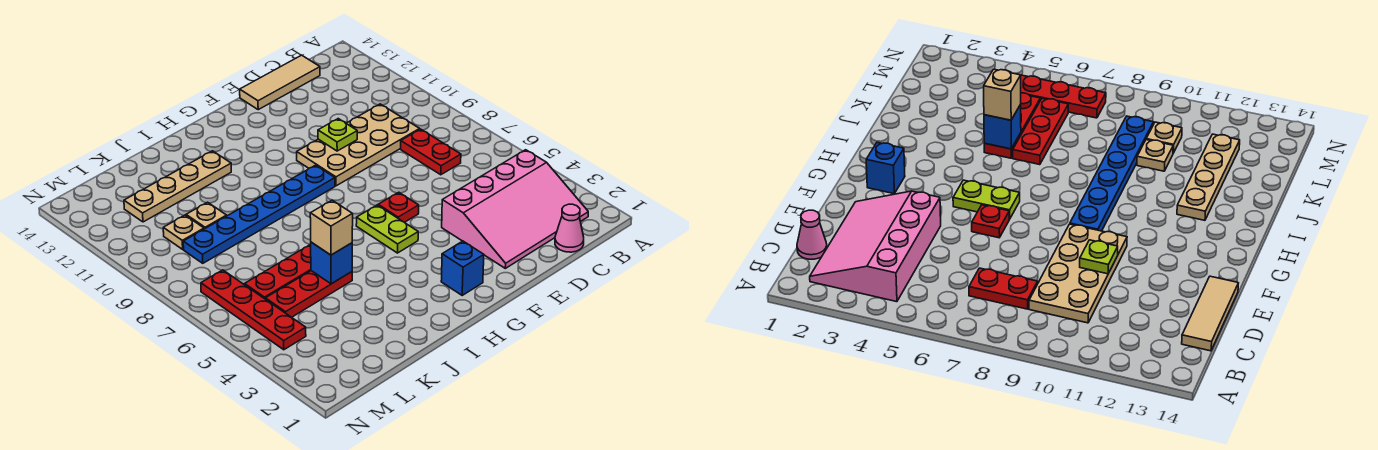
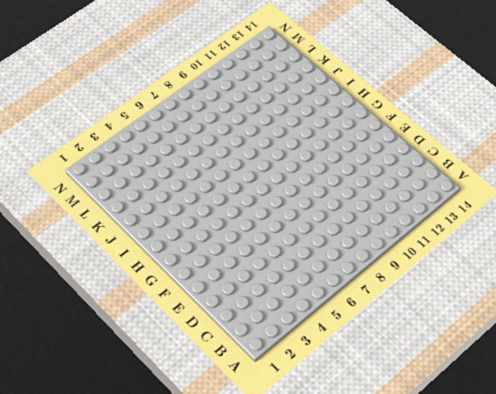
none -> pink 3x4 slope [442,150,588,268]
none -> pink 1x1 cone [555,204,584,252]
none -> red 1x2 plate [401,129,461,175]

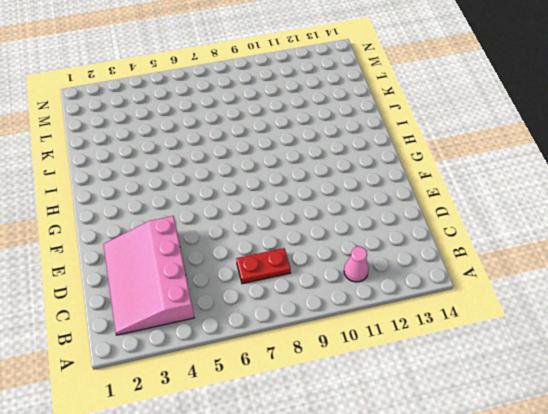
pink 1x1 cone [344,247,369,282] -> pink 1x1 cone moved to [555,204,584,252]
none -> tan 2x4 plate [297,104,420,186]
none -> tan 1x3 tile [240,55,320,110]
none -> red 1x1 plate [378,192,419,222]

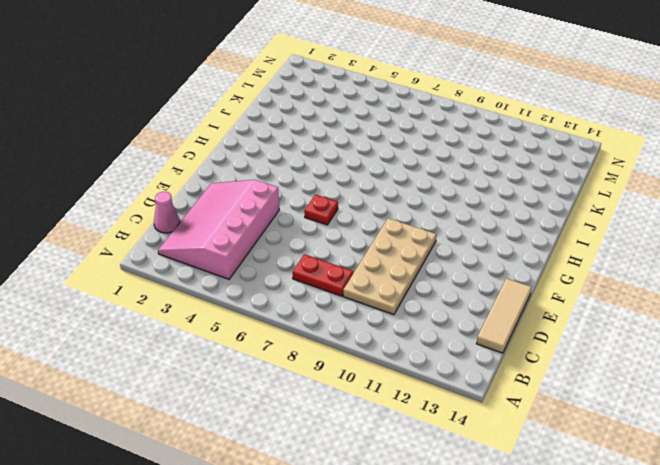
none -> blue 1x1 brick [441,241,484,295]
none -> lime 1x2 plate [356,205,418,253]
none -> blue 1x6 plate [183,165,335,263]

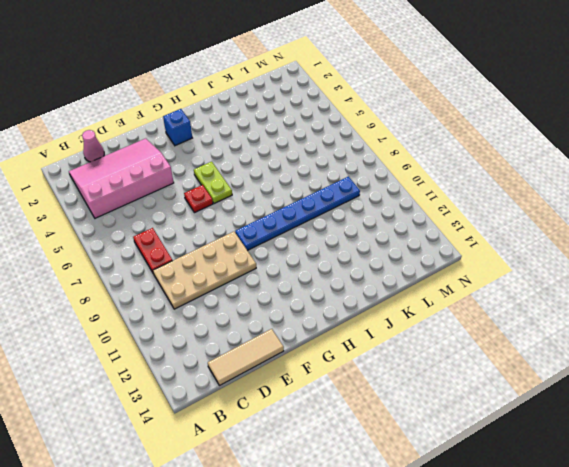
none -> tan 1x4 plate [124,151,231,222]
none -> red 1x3 plate [265,271,352,317]
none -> red 1x3 plate [245,244,311,299]

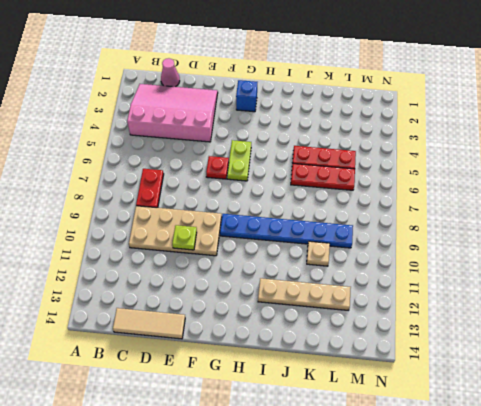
none -> tan 1x1 plate [163,215,204,249]
none -> red 1x4 plate [201,270,306,350]
none -> blue 1x1 brick [311,242,352,284]

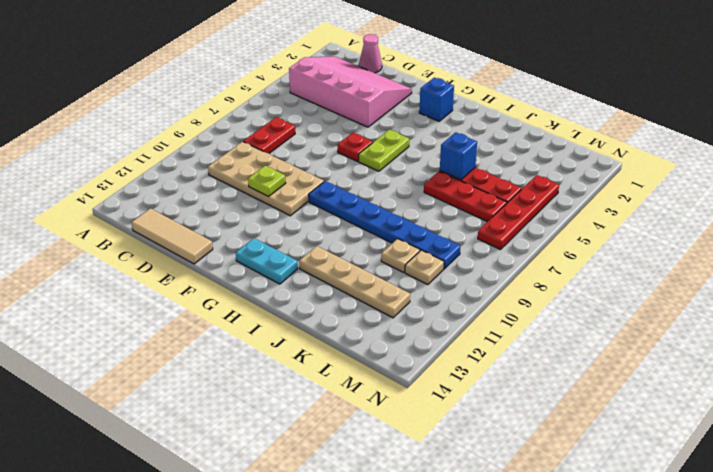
cyan 1x2 plate [236,238,298,284] -> none
none -> tan 1x1 brick [310,200,353,255]

